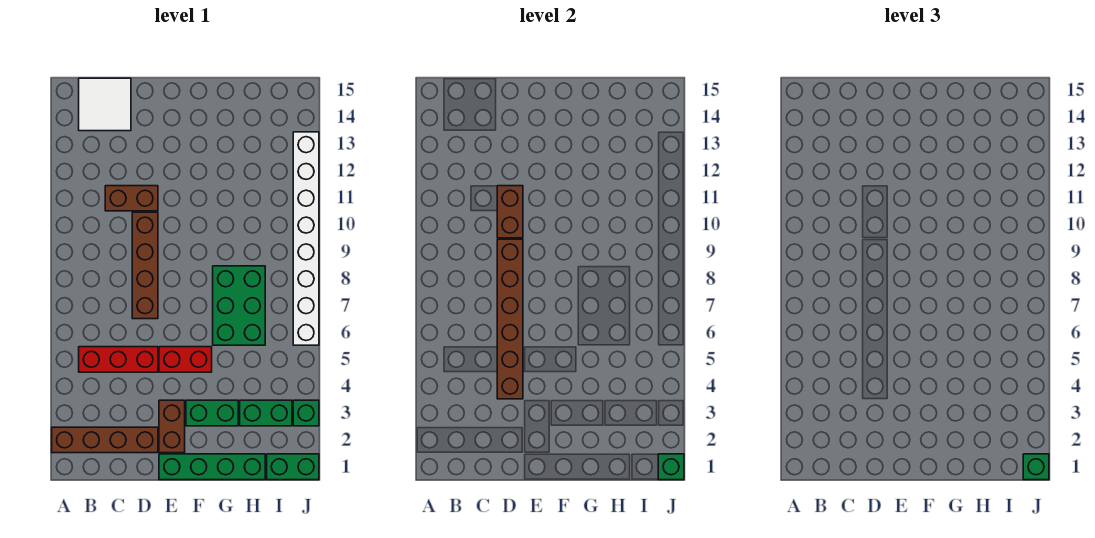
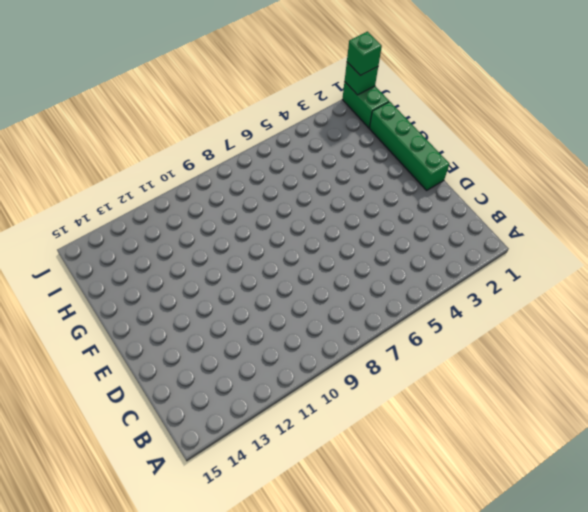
none -> brown 1x4 brick [52,427,158,453]
none -> red 1x3 brick [79,347,158,372]
none -> white 2x2 tile [79,78,131,131]

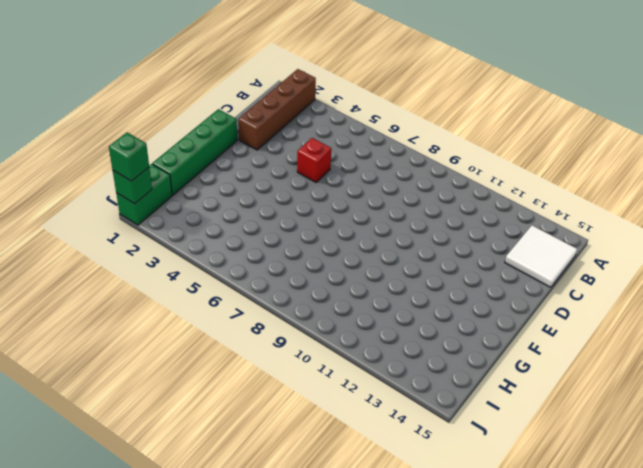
red 1x1 brick [297,138,331,182] -> red 1x3 brick [79,347,158,372]
none -> brown 1x2 brick [105,186,158,211]
none -> brown 1x4 brick [132,212,158,319]
none -> brown 1x2 brick [159,400,185,453]

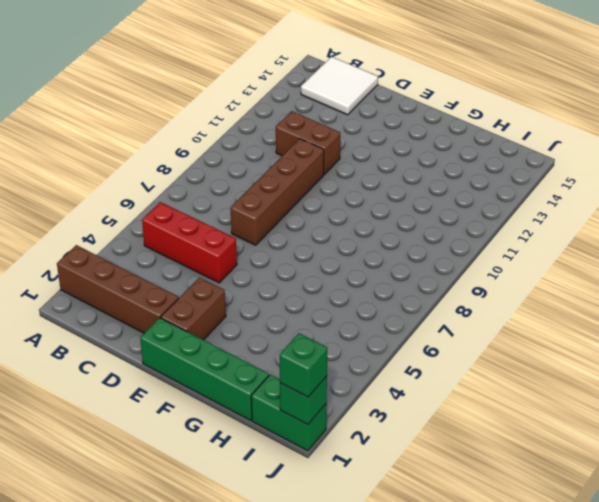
none -> red 1x2 brick [159,347,212,372]
none -> green 1x2 brick [186,400,238,426]
none -> green 2x3 brick [213,266,265,345]

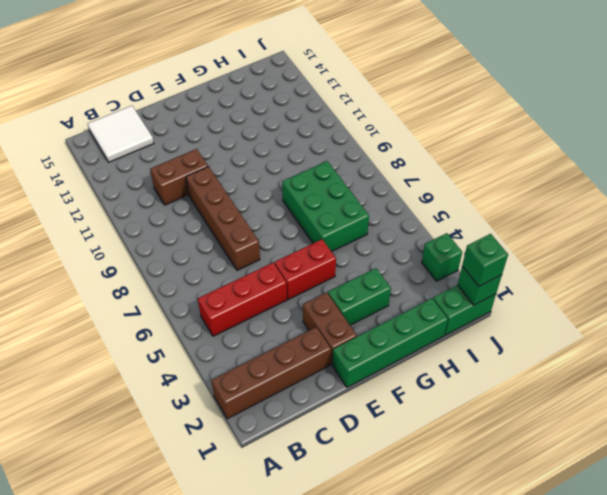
none -> green 1x2 brick [240,400,292,426]
none -> white 1x8 brick [293,132,319,345]
none -> brown 1x6 brick [497,239,523,399]

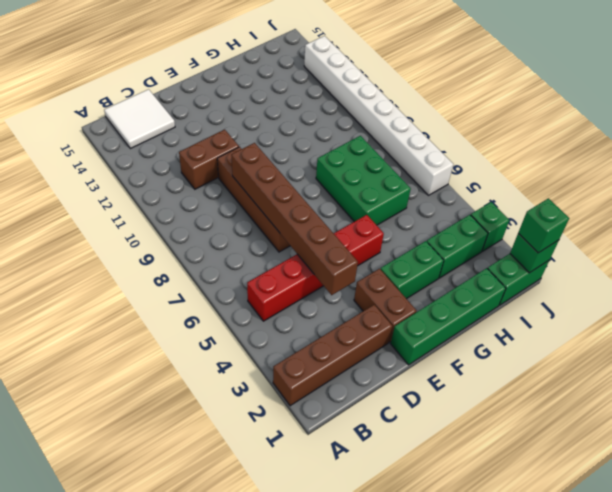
none -> brown 1x2 brick [497,186,523,238]

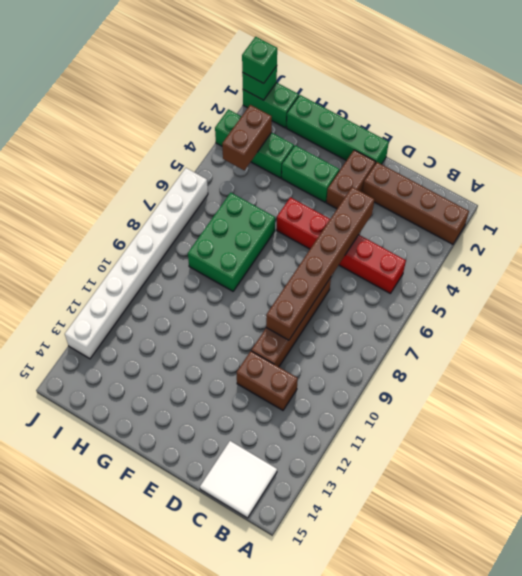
brown 1x2 brick [222,105,272,170] -> brown 1x2 brick moved to [497,186,523,238]

